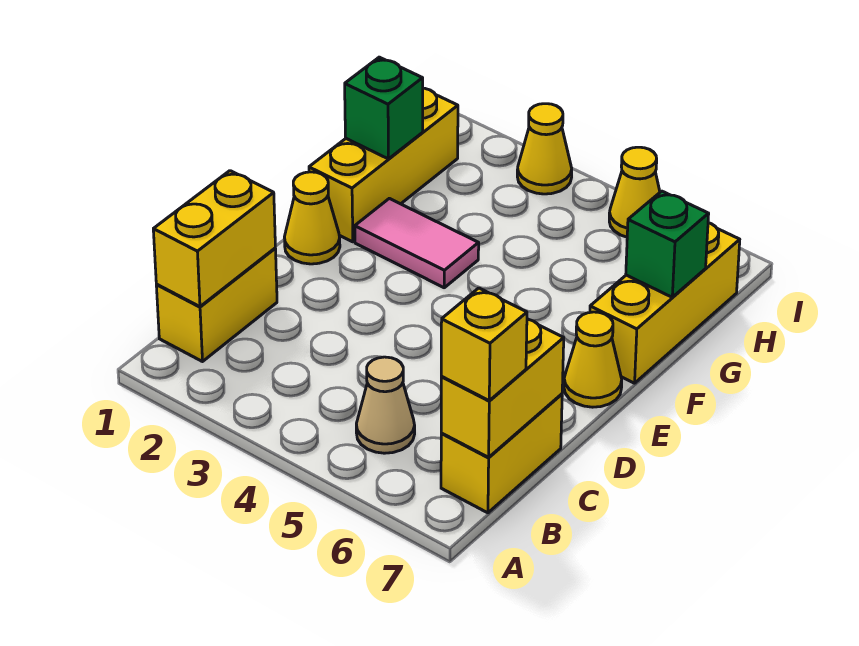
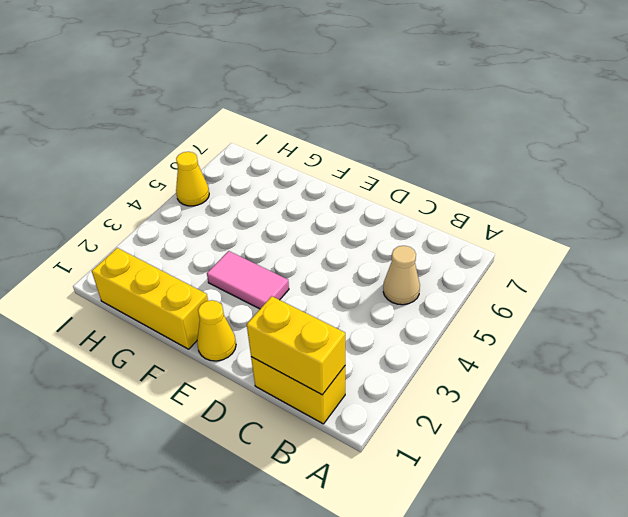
pink 1x2 tile [207,251,289,309] -> pink 1x2 tile turned to [355,198,479,288]
none -> yellow 1x2 brick [441,394,562,513]
none -> yellow 1x1 cone [564,312,622,407]
none -> yellow 1x3 brick [590,223,740,383]

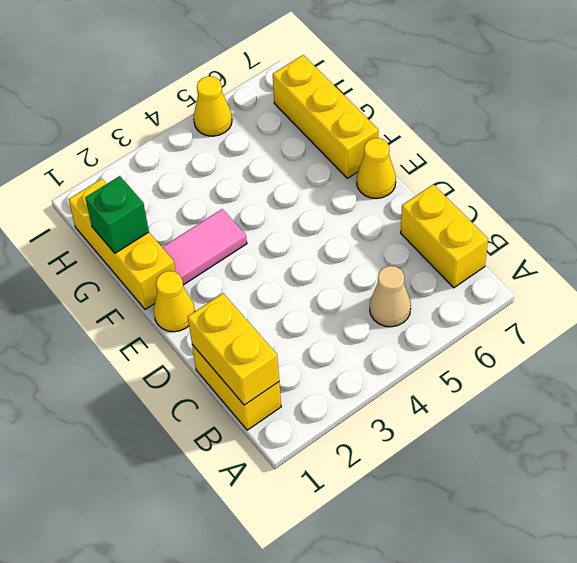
none -> yellow 1x1 cone [517,104,572,194]
none -> yellow 1x2 brick [441,319,564,457]
none -> green 1x1 brick [626,191,709,297]

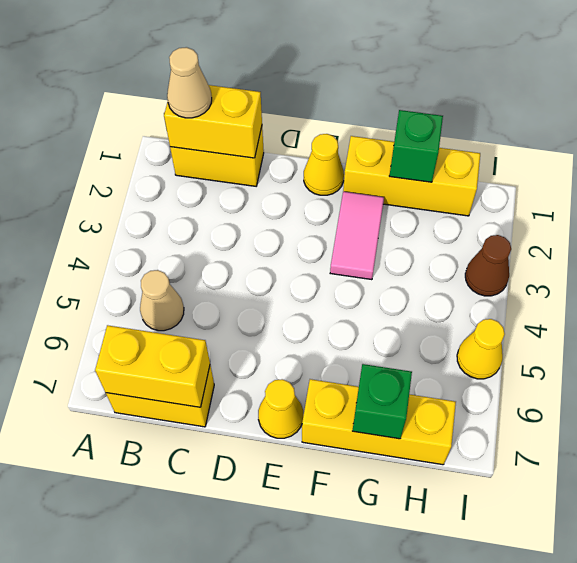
tan 1x1 cone [167,47,212,118] -> none
brown 1x1 cone [465,235,511,296] -> yellow 1x1 cone [517,104,572,194]
none -> yellow 1x1 brick [441,288,527,400]

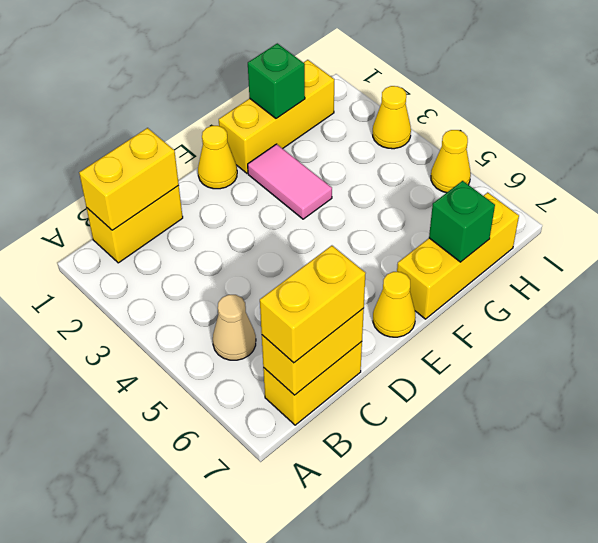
yellow 1x2 brick [260,246,366,363] -> yellow 1x1 brick [441,288,527,400]

